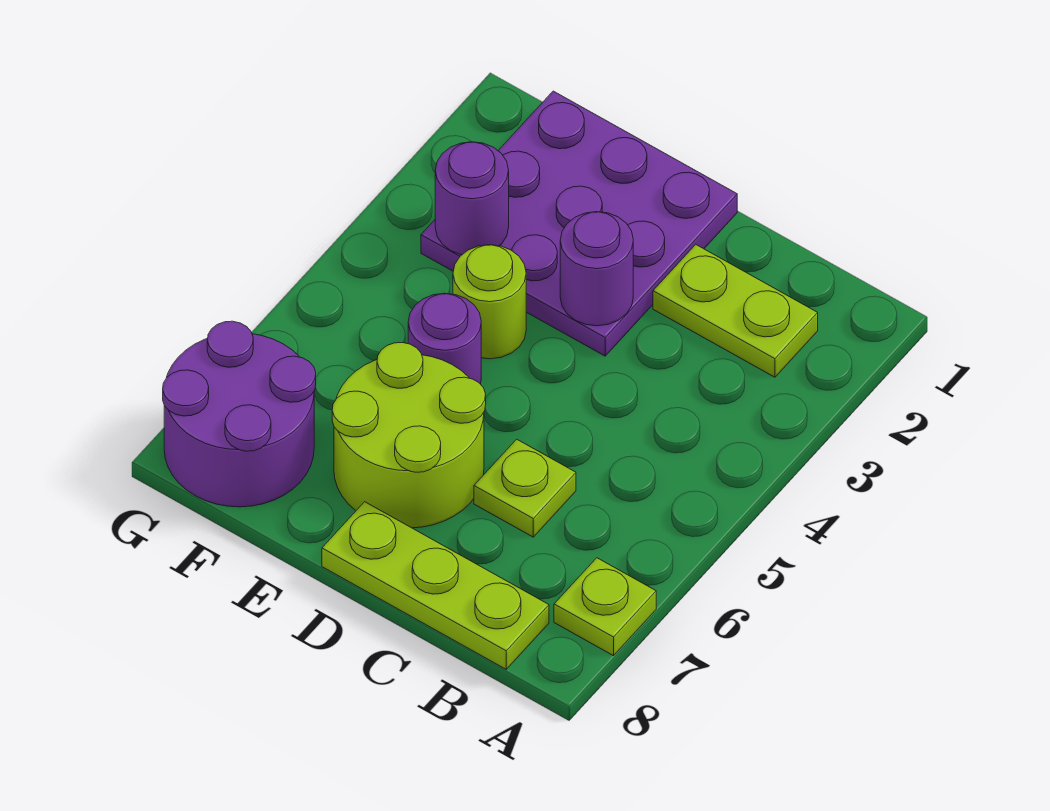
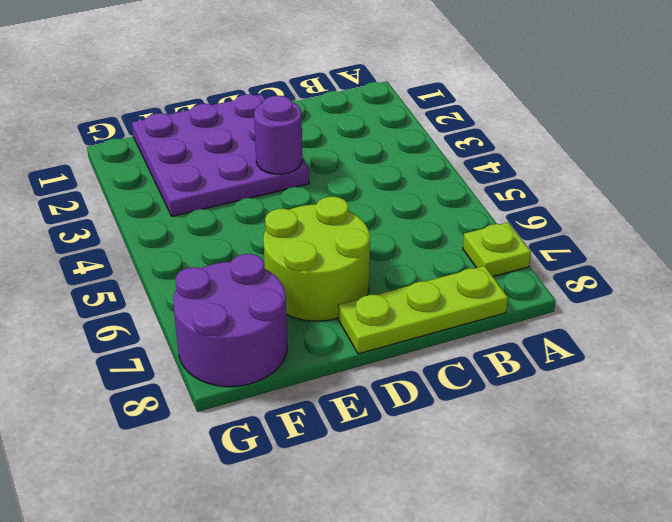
none -> lime 1x2 plate [653,245,818,377]
none -> lime 1x1 plate [474,439,576,537]

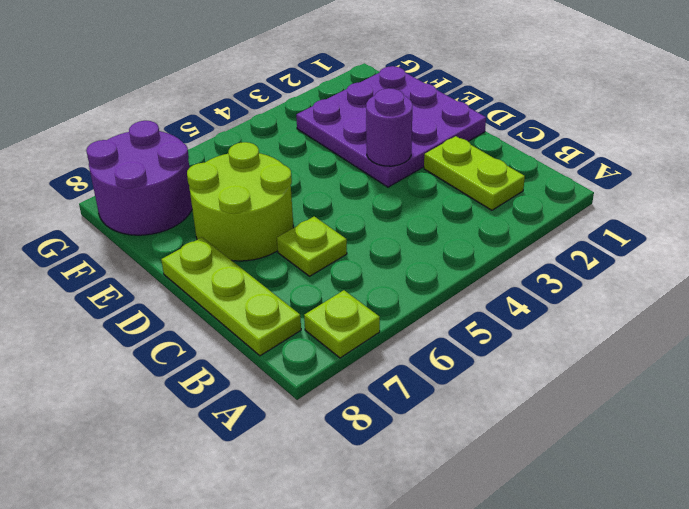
none -> lime 1x1 round brick [453,245,526,359]
none -> purple 1x1 round brick [408,293,481,384]

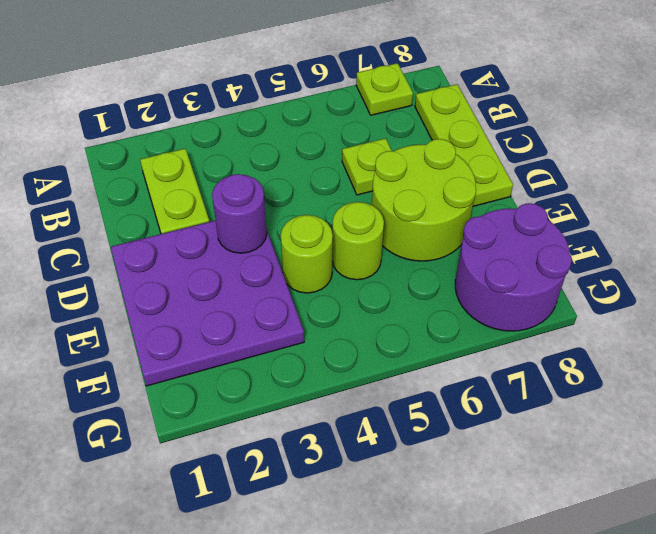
lime 1x1 round brick [332,202,384,280] -> purple 1x1 round brick [408,293,481,384]
none -> purple 1x1 round brick [435,142,509,255]

